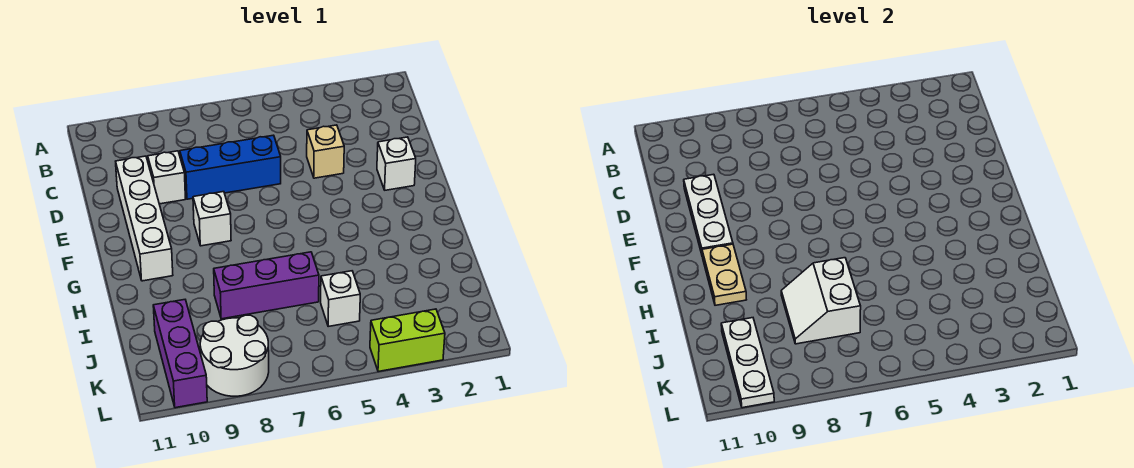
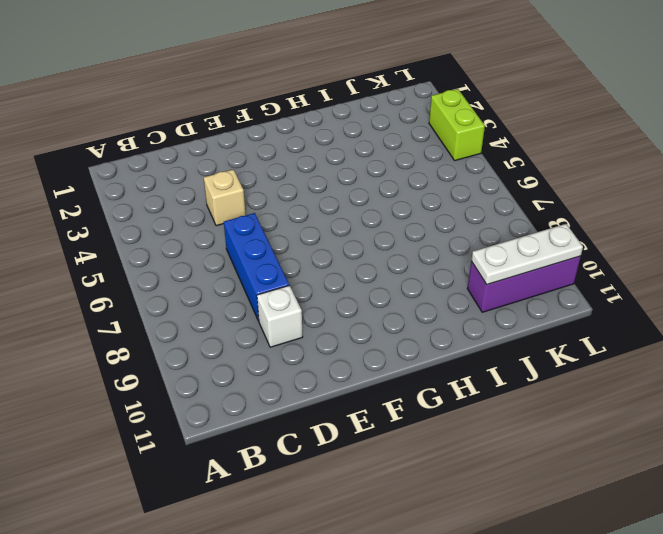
none -> white 1x4 brick [116,156,173,281]
none -> white 1x1 brick [377,137,416,190]
none -> white 1x1 brick [193,192,231,246]

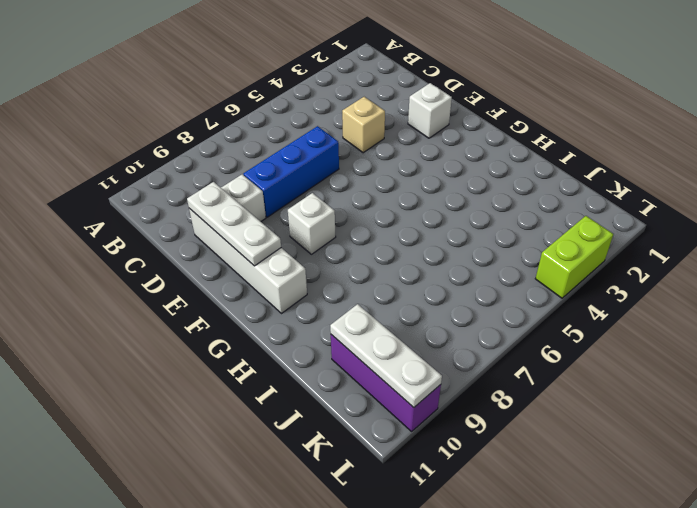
none -> purple 1x3 brick [214,252,319,319]
none -> white 1x1 brick [321,271,360,327]
none -> white 2x2 round brick [200,315,269,396]

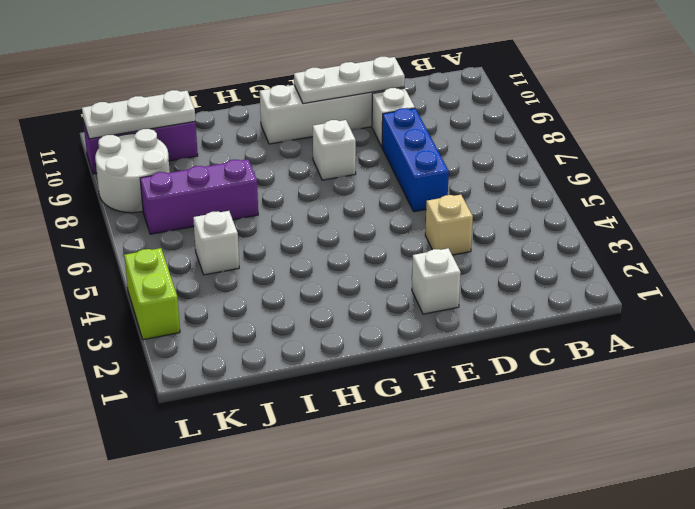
purple 1x3 brick [140,159,258,234] -> purple 1x3 brick turned to [214,252,319,319]
none -> tan 1x2 plate [702,244,746,305]
none -> white 2x2 slope [781,258,861,344]

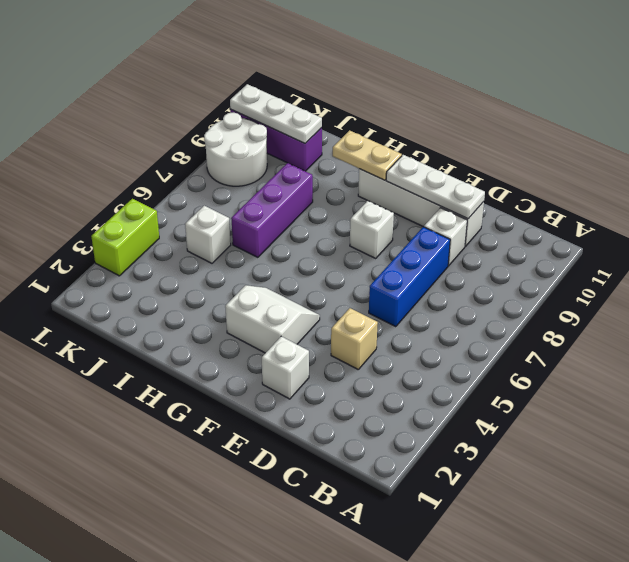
white 2x2 slope [225,285,320,353] -> white 2x2 slope moved to [781,258,861,344]

